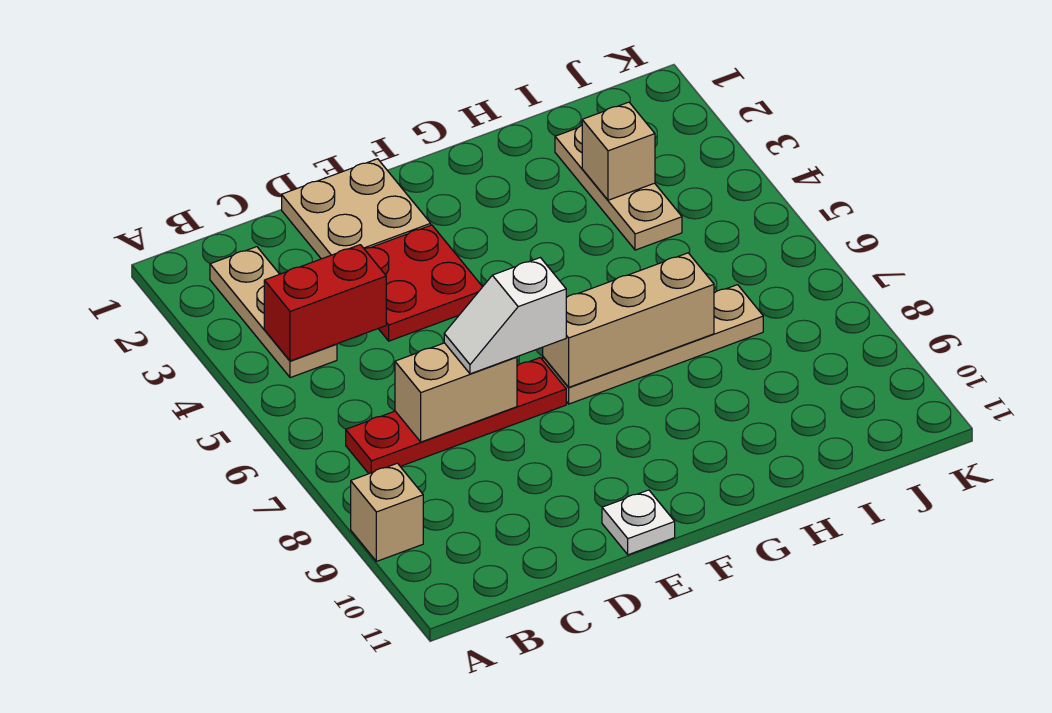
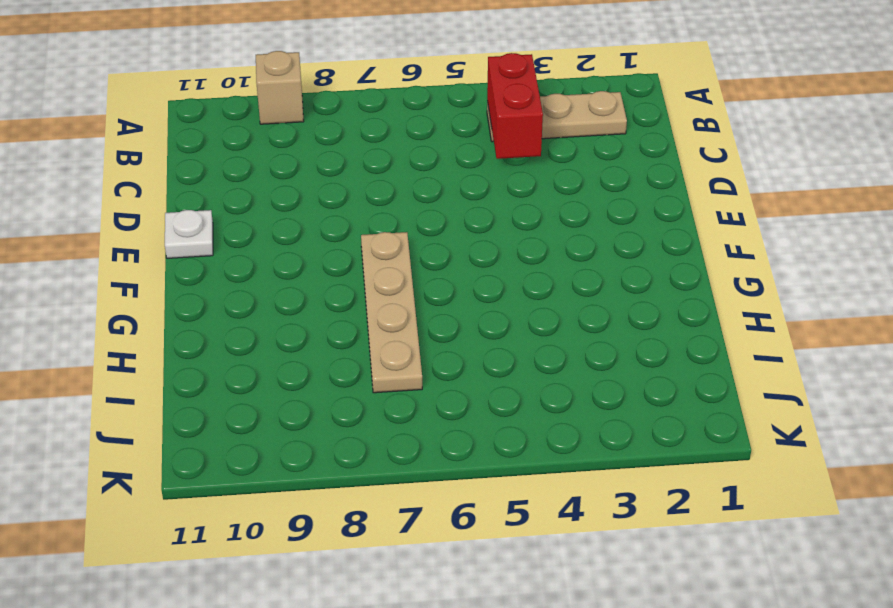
none -> red 1x4 plate [346,358,566,474]
none -> tan 2x2 plate [282,159,431,259]
none -> red 2x2 plate [365,225,482,341]

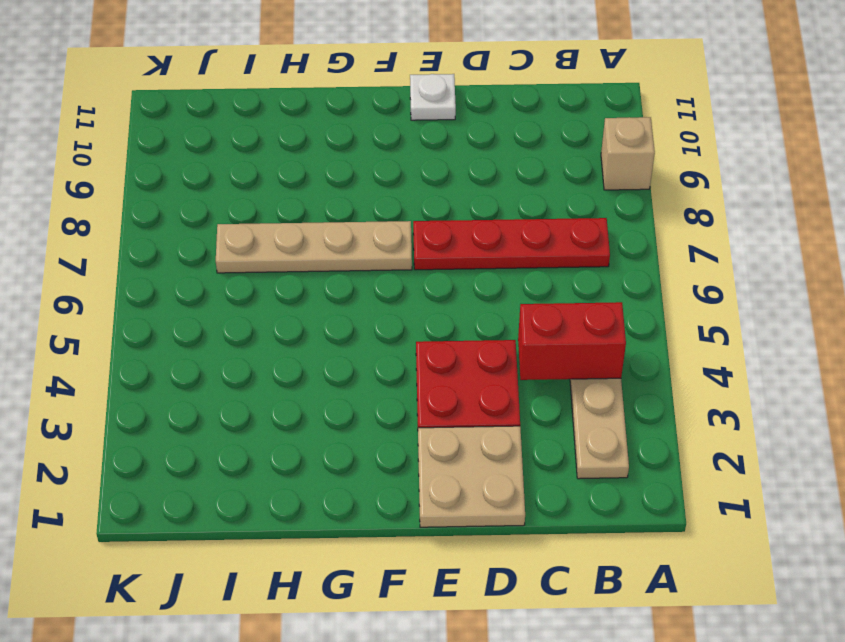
none -> tan 1x3 plate [555,125,682,250]
none -> tan 1x2 brick [395,343,517,442]
none -> tan 1x3 brick [542,253,714,387]

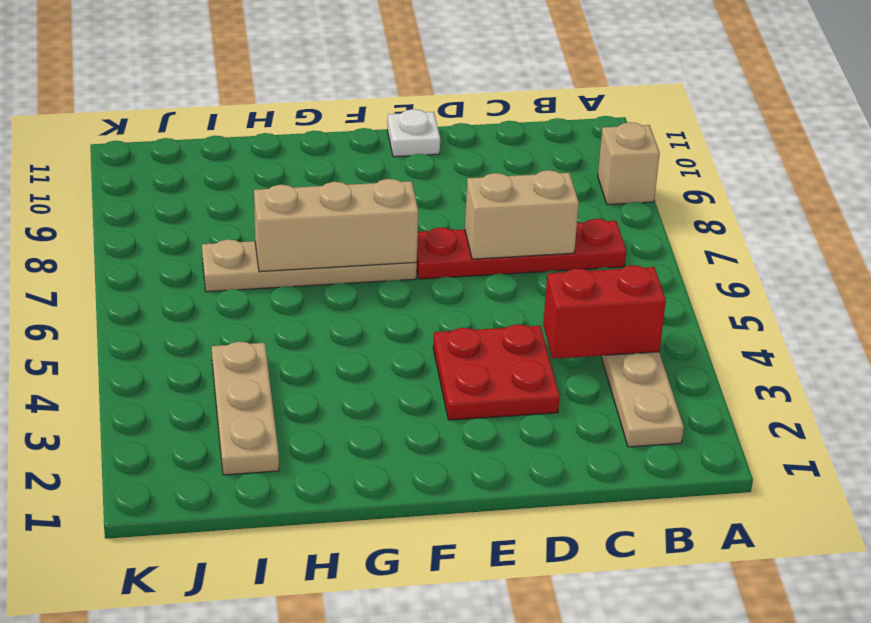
none -> tan 2x2 plate [282,159,431,259]
none -> tan 1x1 brick [582,102,655,200]
none -> white 1x2 slope [444,258,566,374]

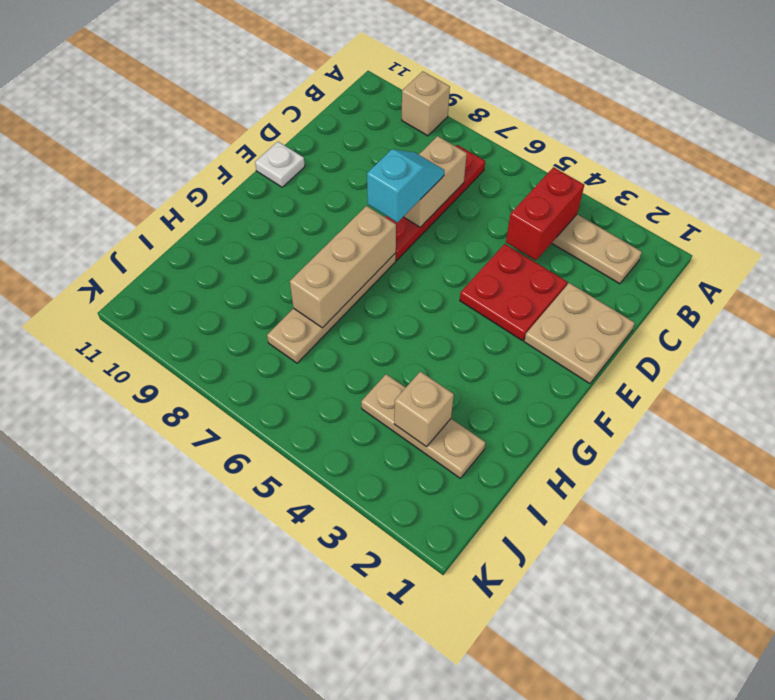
cyan 1x2 slope [367,149,444,222] -> white 1x2 slope [444,258,566,374]

